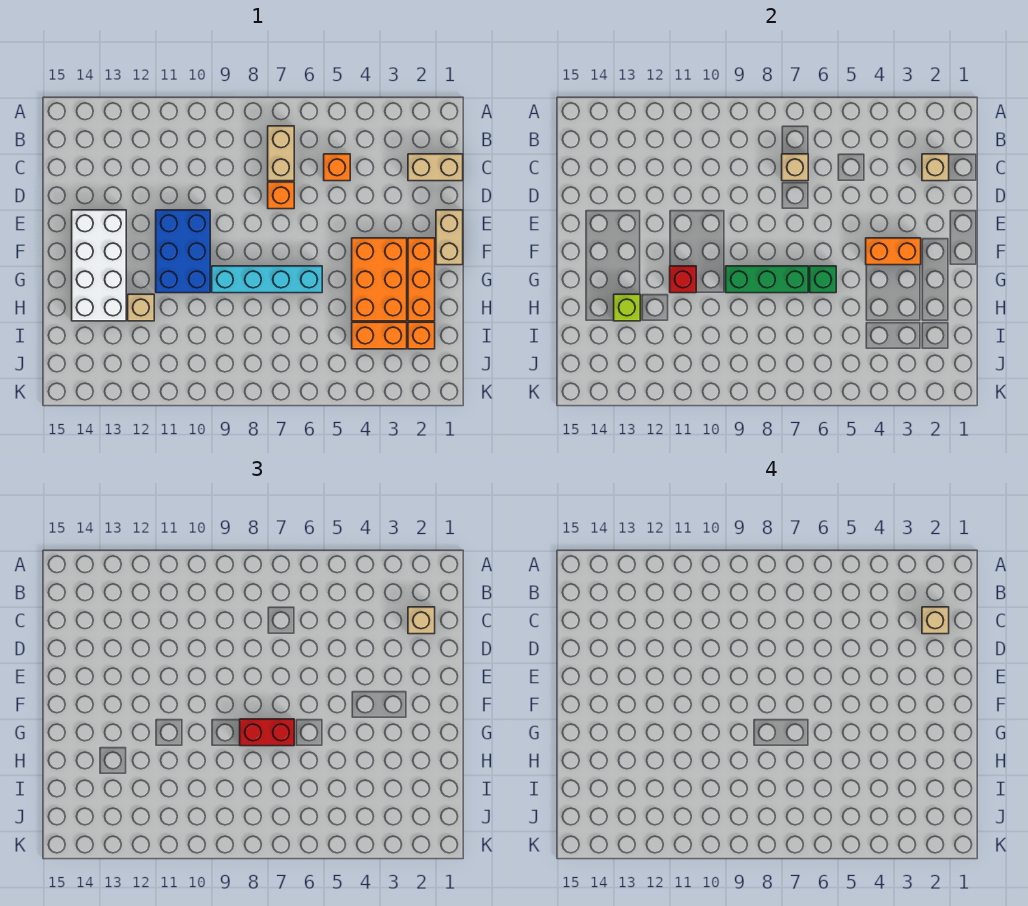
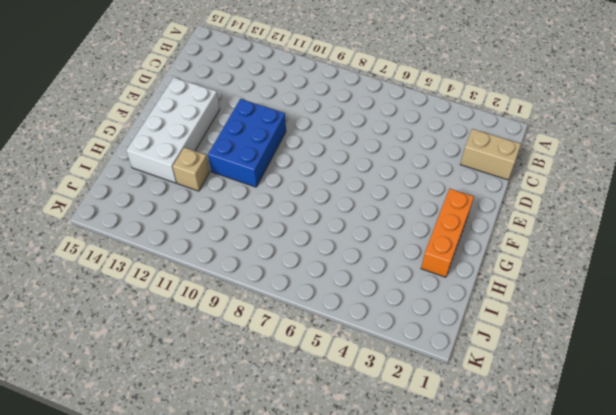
none -> tan 1x2 brick [268,126,294,181]
none -> orange 1x1 brick [324,154,350,181]
none -> orange 1x1 brick [268,182,294,209]

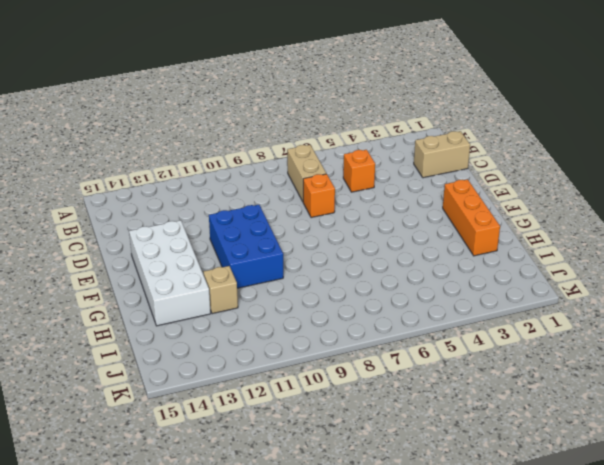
none -> tan 1x2 brick [436,210,463,265]
none -> orange 2x3 brick [352,238,407,321]
none -> cyan 1x4 brick [212,266,322,293]

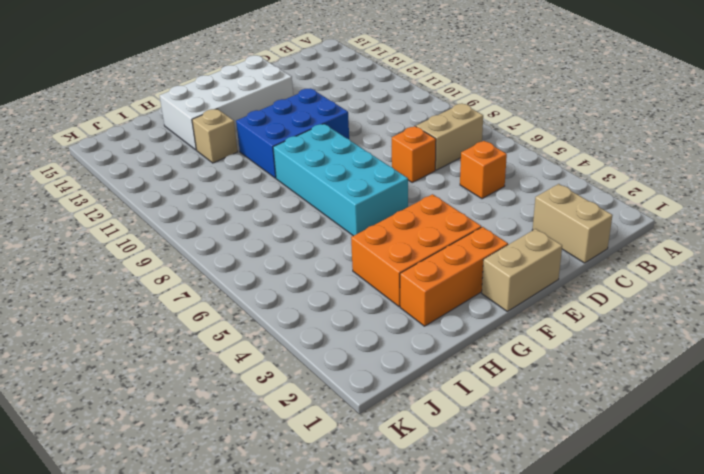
cyan 2x4 brick [273,124,408,236] -> cyan 1x4 brick [212,266,322,293]
none -> orange 1x1 brick [408,322,435,349]
none -> orange 1x2 brick [352,322,407,349]
none -> tan 1x1 brick [922,154,949,181]

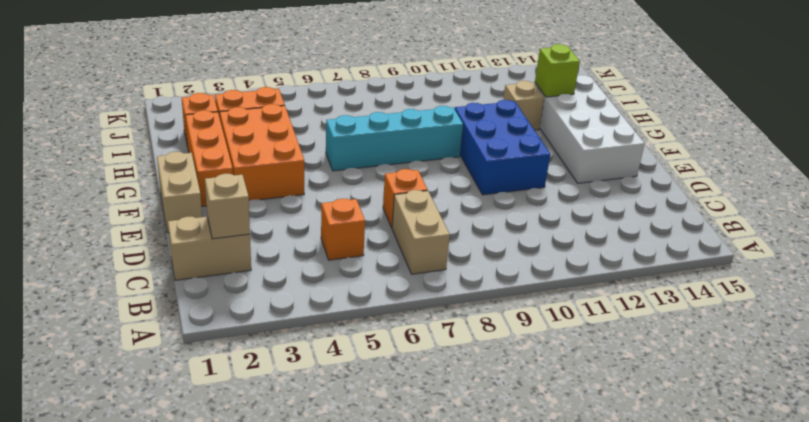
none -> tan 1x1 brick [782,154,808,181]
none -> orange 1x2 brick [866,238,921,265]
none -> green 1x1 brick [810,266,836,293]

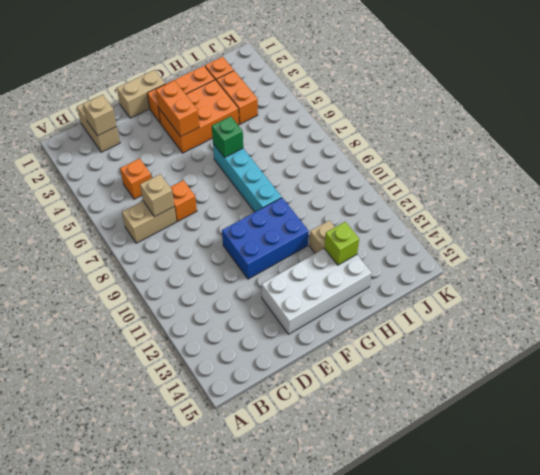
none -> green 1x3 brick [726,266,808,293]
none -> red 1x1 brick [670,266,696,293]
none -> tan 1x1 brick [408,607,435,634]

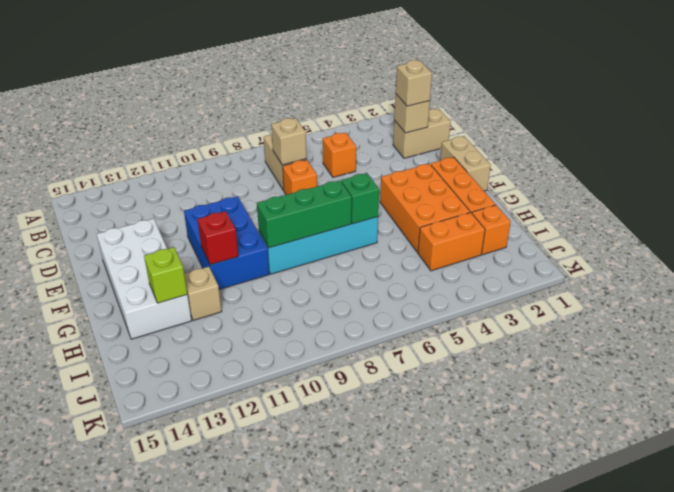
none -> orange 1x2 brick [866,238,921,265]
none -> red 1x2 brick [240,719,294,746]
none -> tan 1x1 brick [922,607,949,634]

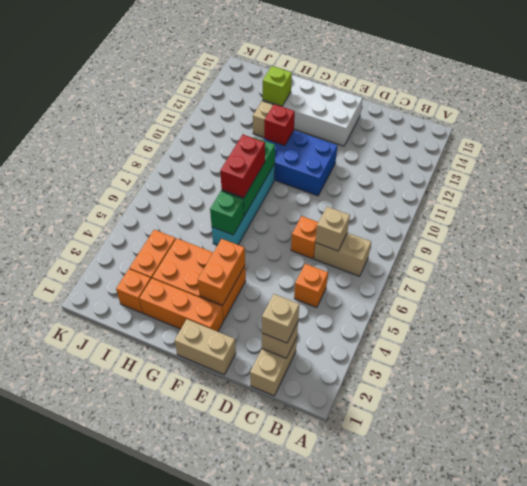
none -> tan 1x1 brick [922,607,949,634]

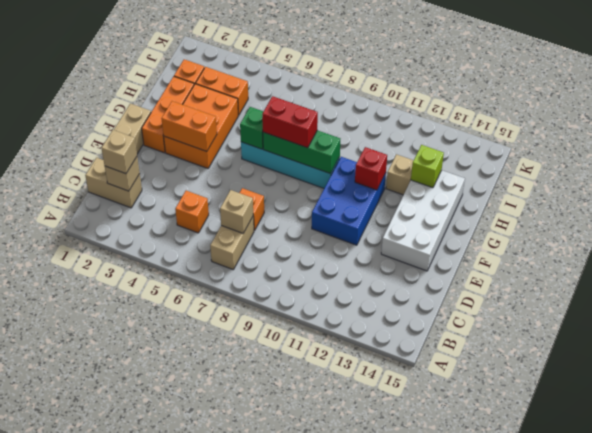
none -> tan 1x1 brick [922,607,949,634]

